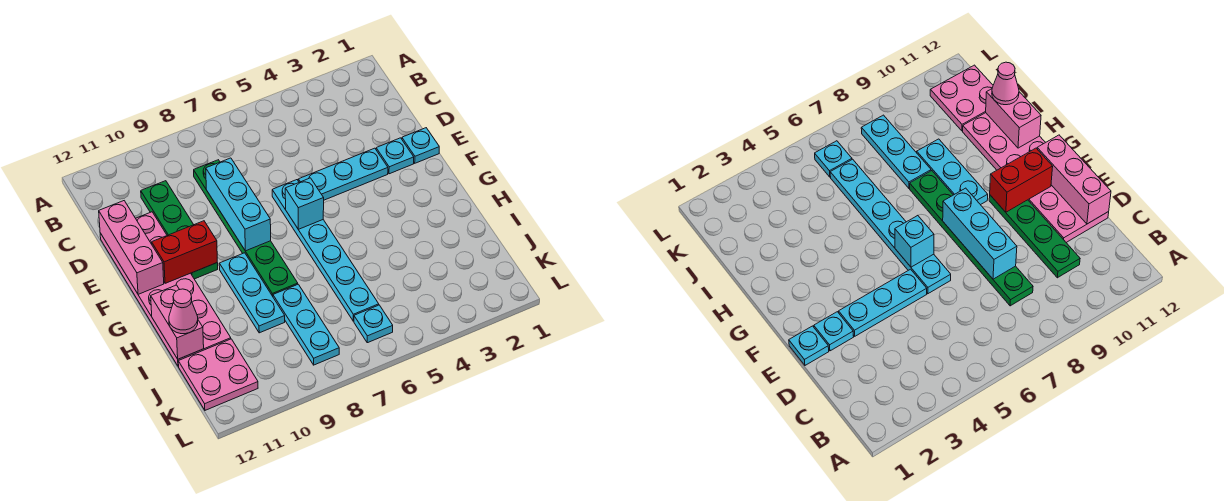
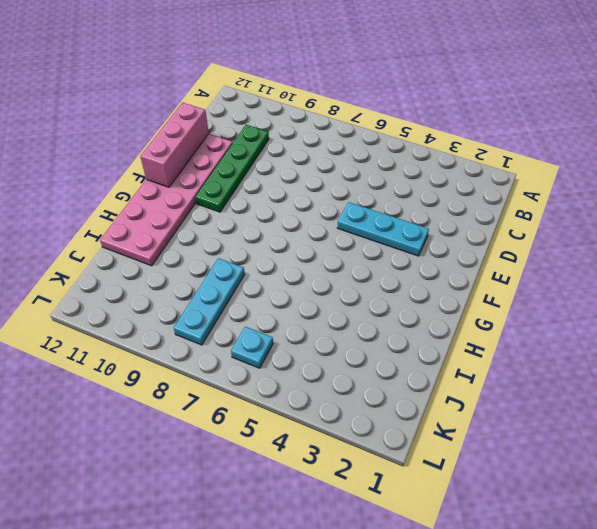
none -> green 1x6 plate [194,160,298,296]
none -> cyan 1x1 plate [402,128,439,163]
none -> cyan 1x1 plate [376,138,414,174]

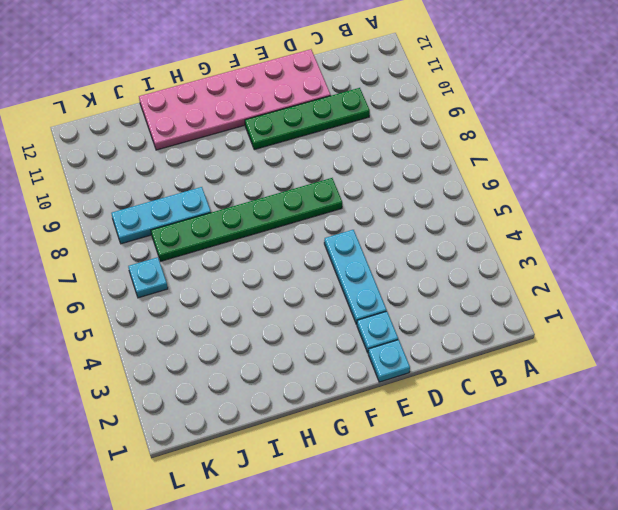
green 1x6 plate [151,178,342,261] -> green 1x6 plate moved to [194,160,298,296]
none -> cyan 1x6 plate [272,180,379,321]
none -> cyan 1x3 plate [219,253,285,333]
none -> pink 2x2 plate [178,339,258,410]

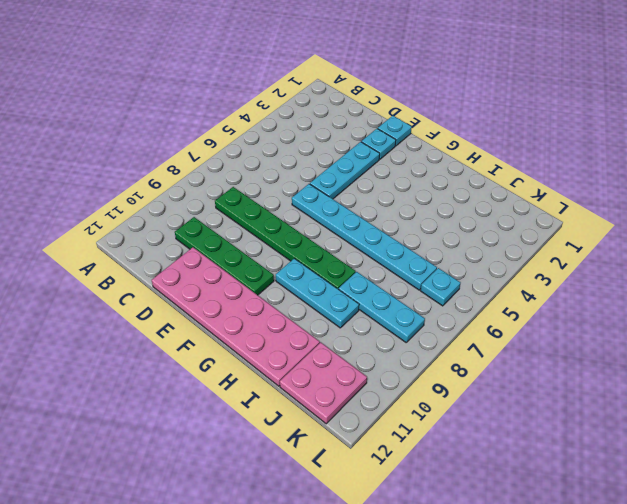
none -> cyan 1x3 brick [206,158,271,251]
none -> pink 1x3 brick [99,201,164,294]
none -> cyan 1x1 brick [285,178,324,229]

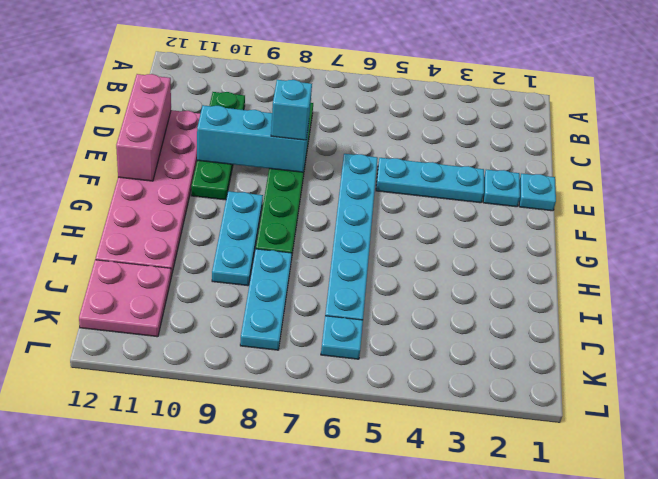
cyan 1x3 brick [197,105,309,172] -> cyan 1x3 brick turned to [206,158,271,251]
cyan 1x1 brick [271,80,312,140] -> cyan 1x1 brick moved to [285,178,324,229]
none -> red 1x2 brick [152,221,217,283]
none -> pink 1x2 brick [151,285,204,359]
none -> pink 1x1 cone [169,289,198,334]

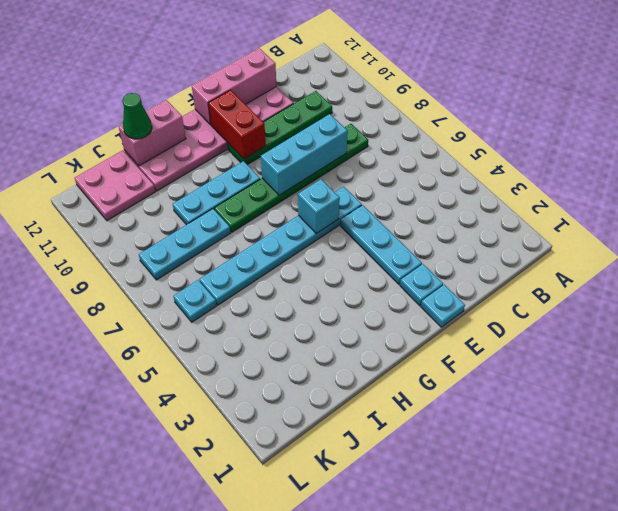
green 1x1 cone [122,93,152,139] -> pink 1x1 cone [169,289,198,334]

